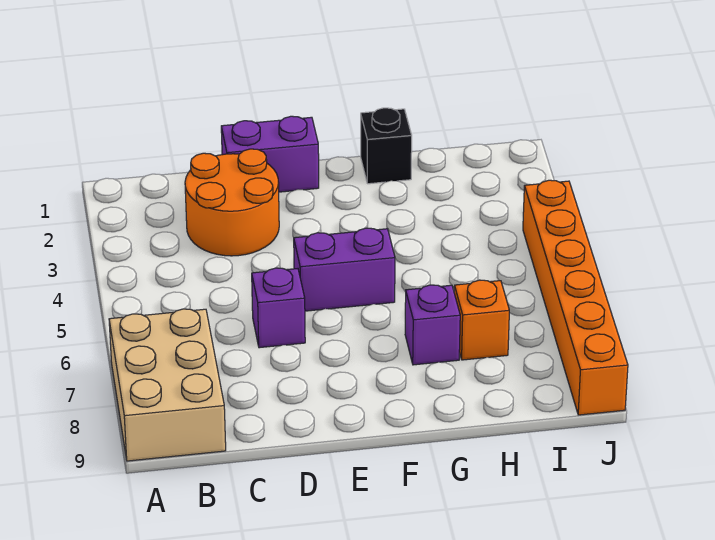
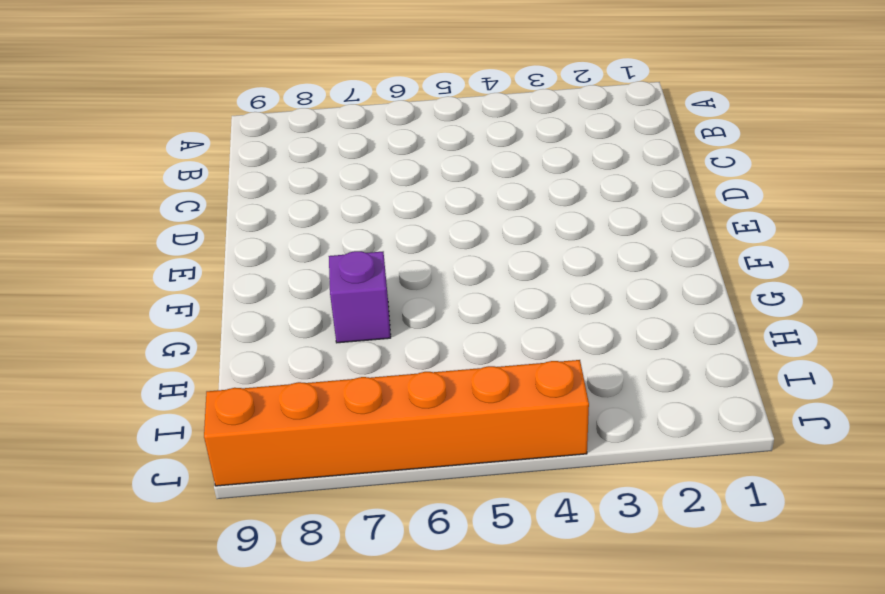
none -> tan 2x3 brick [109,309,226,461]
none -> orange 2x2 round brick [185,149,279,256]

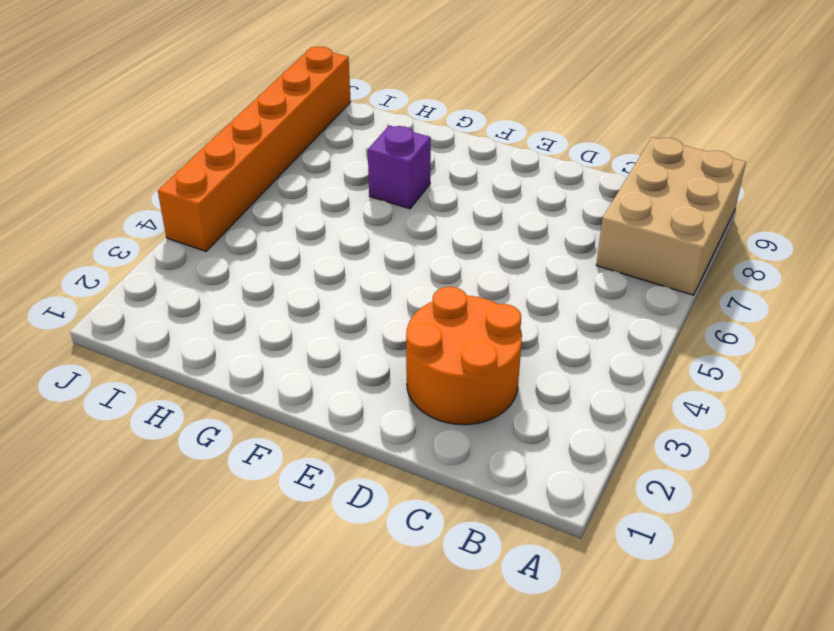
none -> purple 1x2 brick [221,116,319,192]
none -> purple 1x1 brick [252,268,305,348]

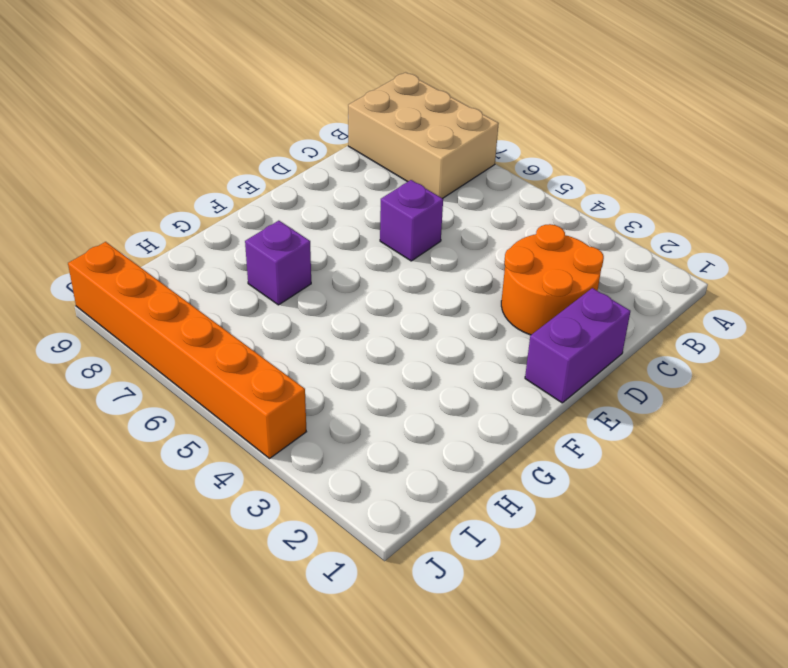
none -> purple 1x2 brick [294,228,395,311]
none -> black 1x1 brick [361,108,412,184]

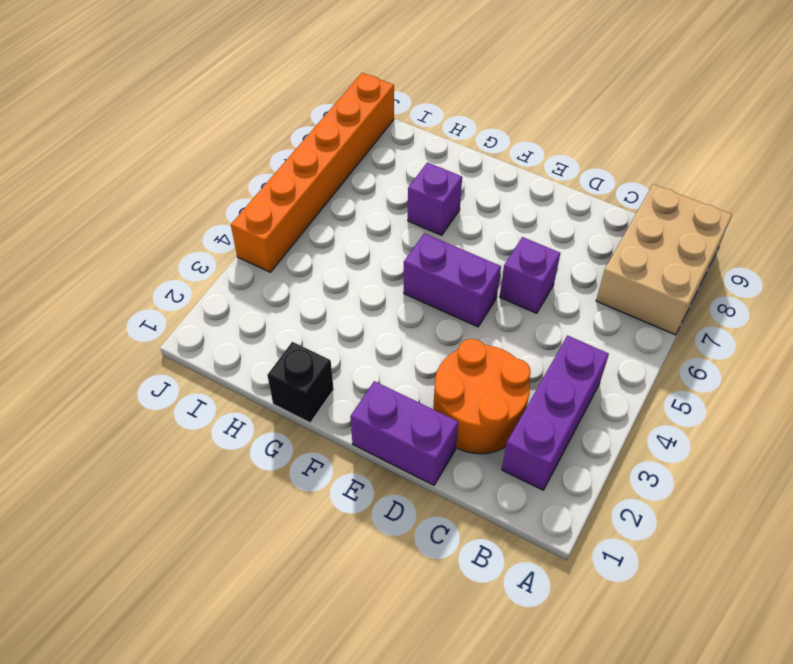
purple 1x3 brick [502,336,609,490] -> none
none -> orange 1x1 brick [454,280,509,360]

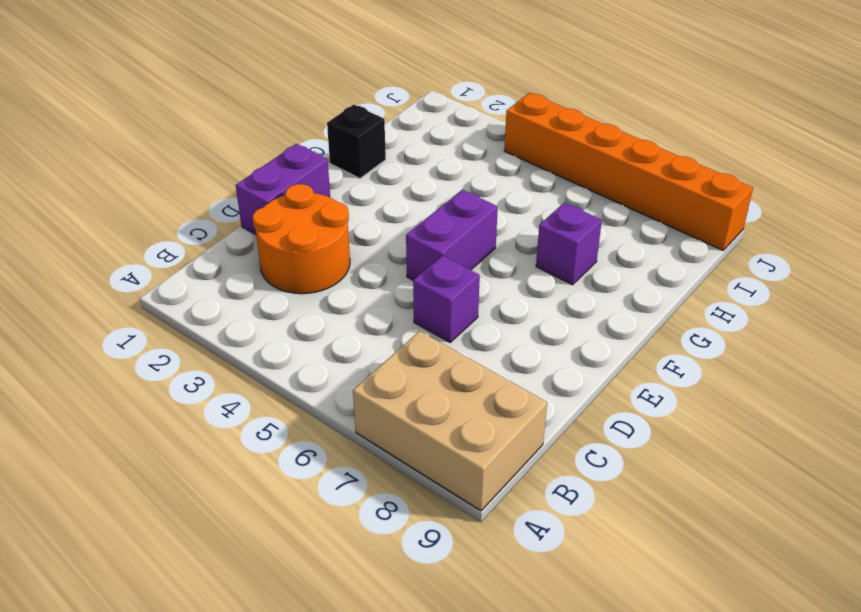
none -> orange 1x1 brick [454,280,509,360]

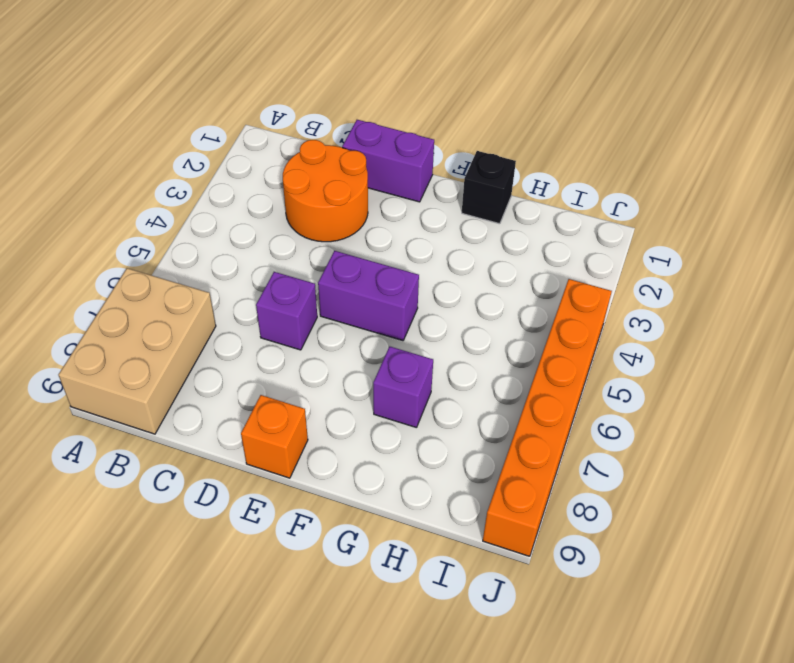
orange 1x1 brick [241,395,308,478] -> orange 1x1 brick moved to [454,280,509,360]

